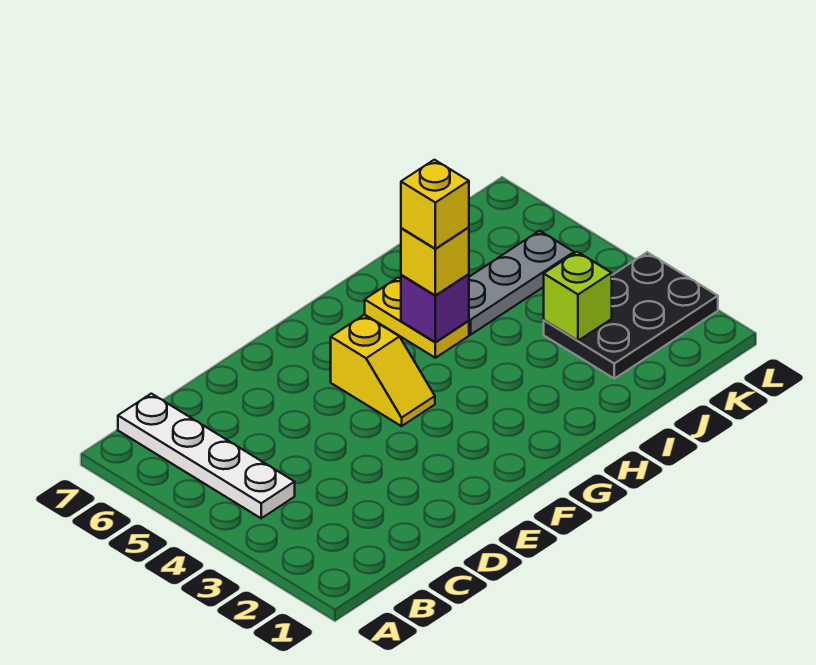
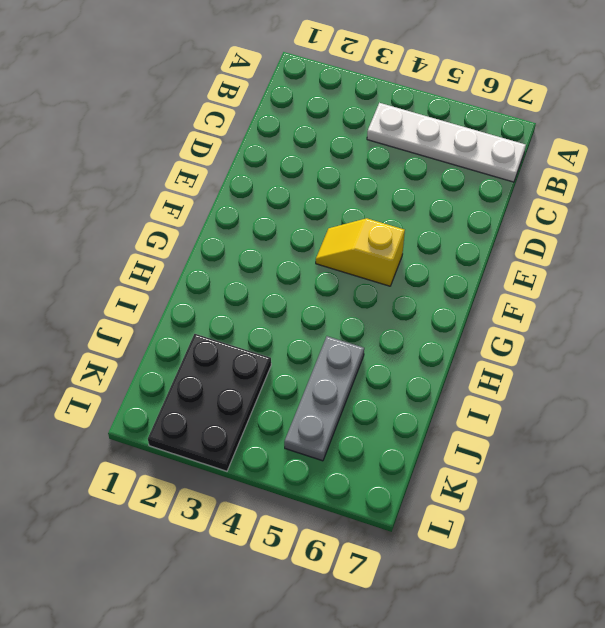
none -> yellow 1x2 plate [365,278,469,358]
none -> purple 1x1 brick [401,274,469,342]

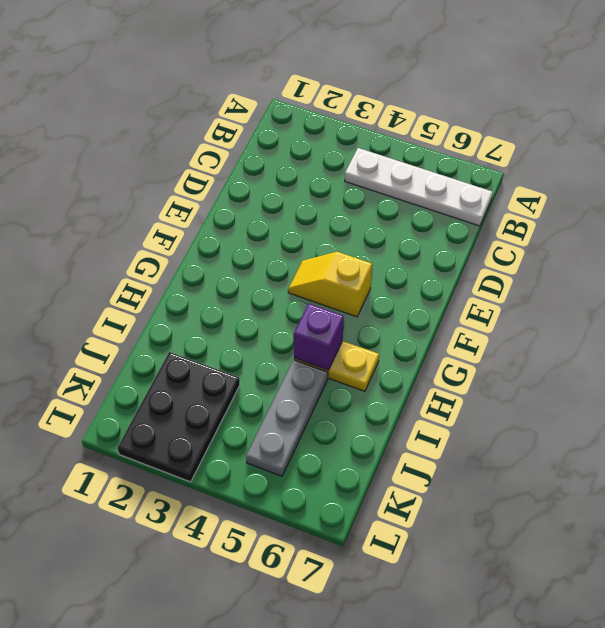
none -> lime 1x1 brick [544,252,612,341]
none -> yellow 1x1 brick [401,227,469,295]

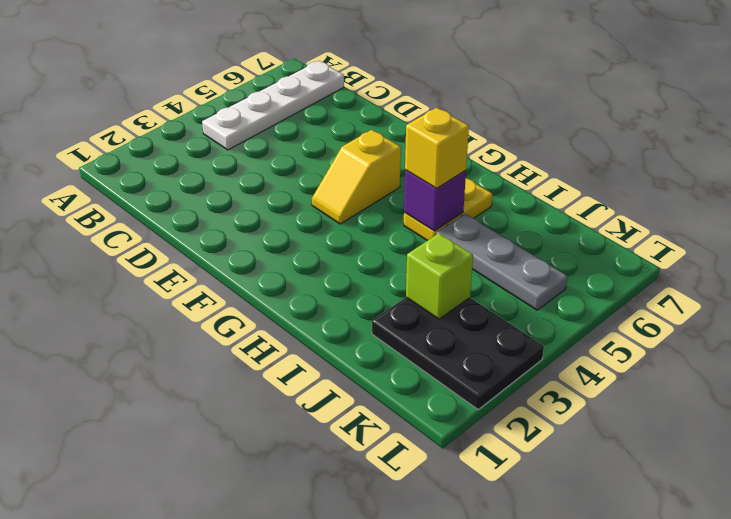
none -> yellow 1x1 brick [401,160,469,249]

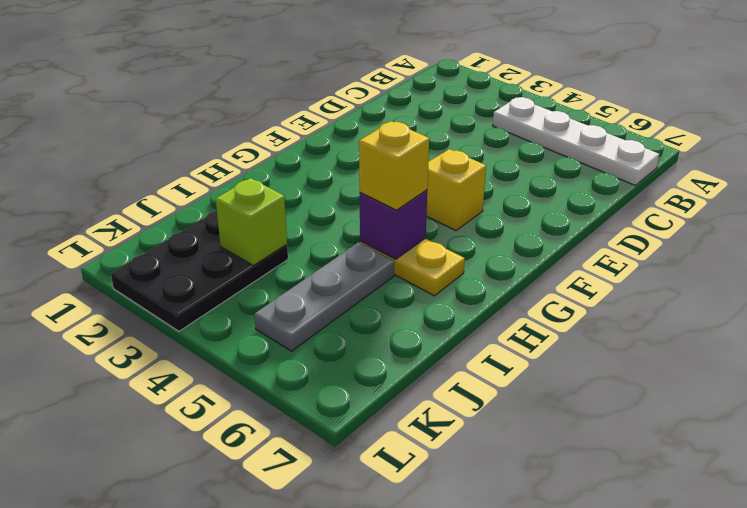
none -> yellow 1x1 brick [401,160,469,249]

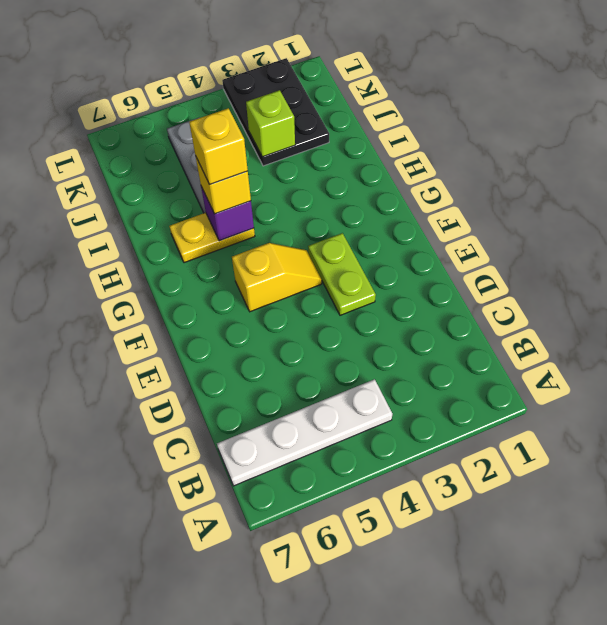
lime 1x2 plate [308,233,376,315] -> none

